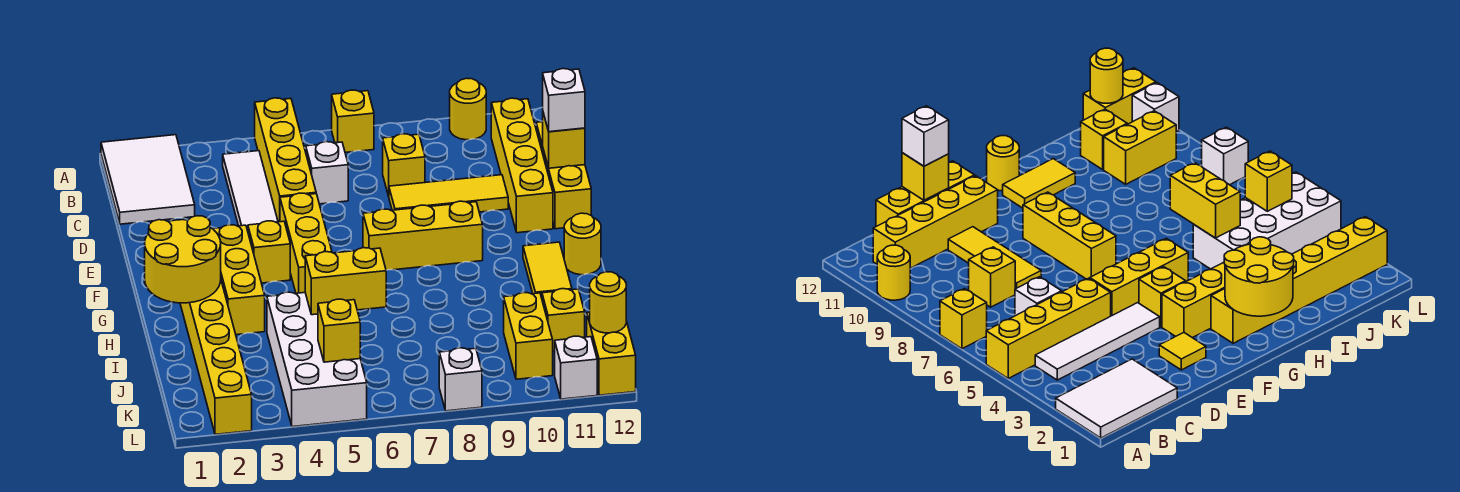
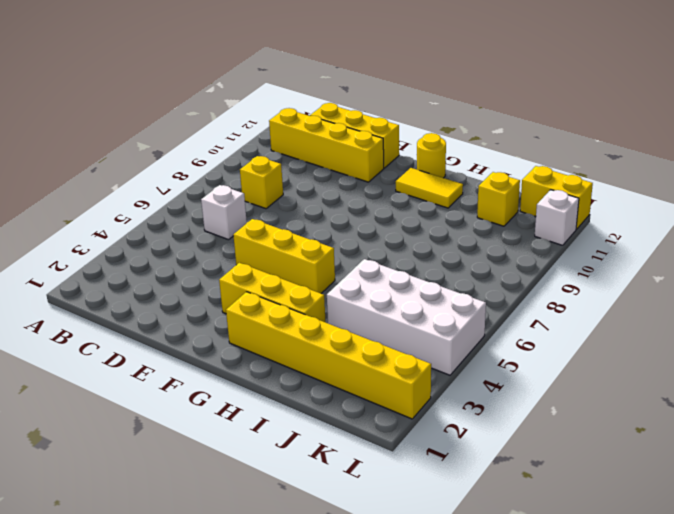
none -> white 2x3 tile [101,135,195,224]
none -> yellow 1x4 brick [255,98,316,222]
none -> yellow 1x1 brick [332,90,374,152]
none -> yellow 1x1 round brick [450,78,486,140]

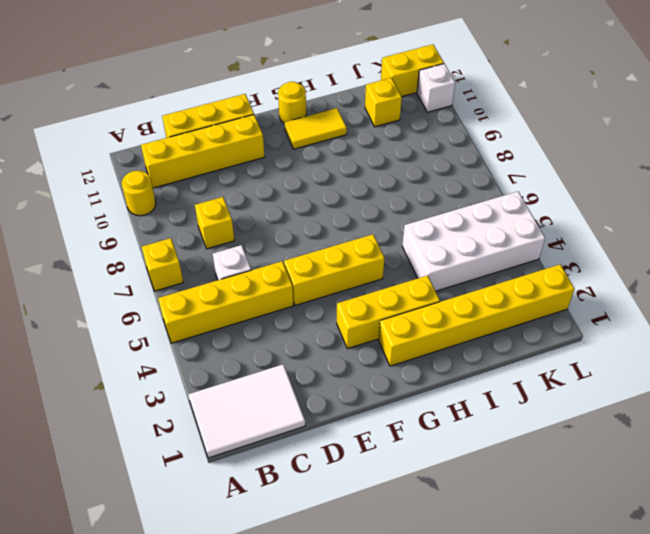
none -> white 1x4 tile [223,151,278,231]
none -> yellow 1x3 tile [389,175,508,212]
none -> yellow 1x1 tile [1159,333,1206,370]
none -> yellow 1x1 brick [248,221,290,283]

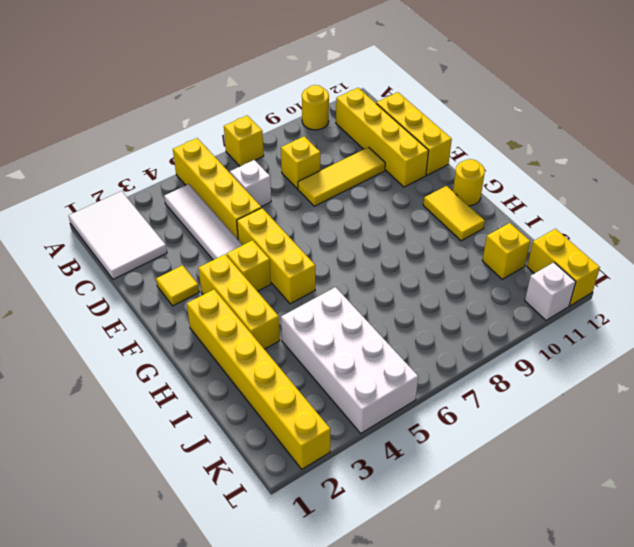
none -> yellow 1x3 brick [363,201,483,270]
none -> yellow 1x2 brick [504,293,553,379]
none -> white 1x1 brick [439,348,482,411]
none -> yellow 1x1 brick [542,113,585,168]

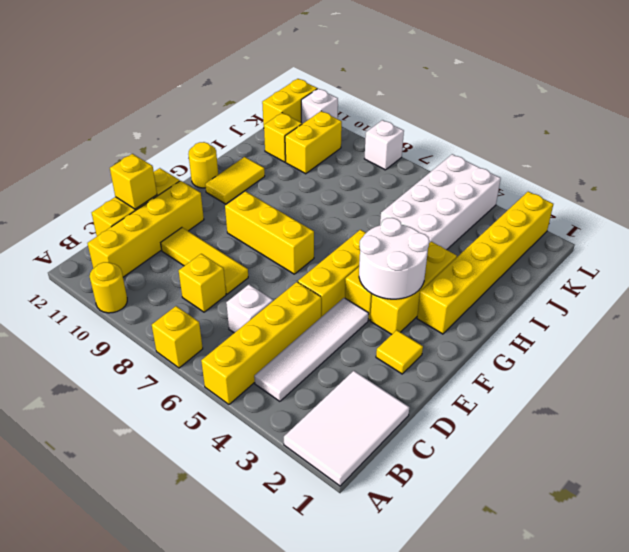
white 2x2 round brick [359,218,429,299] -> none
none -> yellow 2x2 round brick [145,216,221,303]
none -> yellow 1x2 brick [305,248,386,315]
none -> yellow 1x1 brick [318,299,360,362]
none -> yellow 1x1 round brick [590,272,626,333]

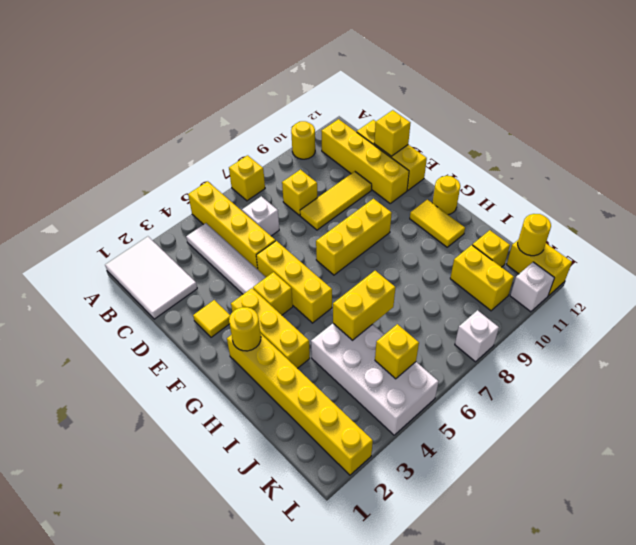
yellow 1x1 round brick [229,307,261,351] -> yellow 2x2 round brick [145,216,221,303]
none -> white 1x1 brick [543,69,585,132]

